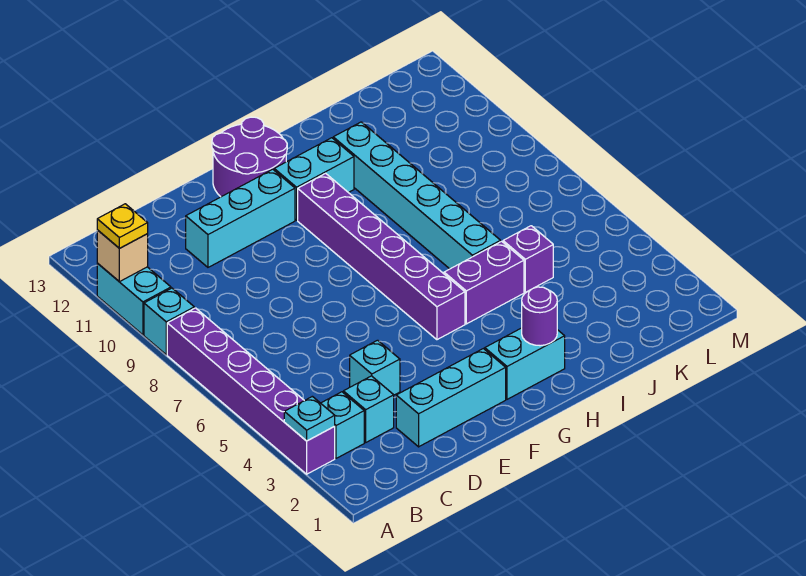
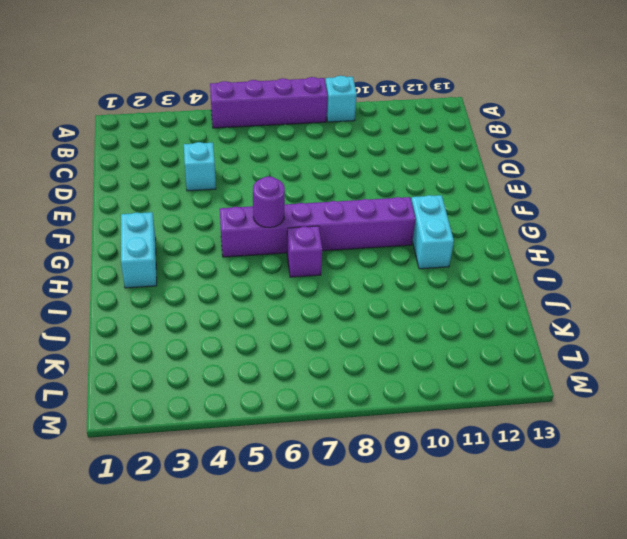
purple 1x4 brick [210,77,328,128] -> purple 1x6 brick [167,308,335,474]
purple 1x1 round brick [253,176,285,228] -> purple 1x1 round brick moved to [522,287,557,346]
purple 1x1 brick [287,226,322,277] -> purple 1x1 brick moved to [503,226,553,292]
none -> cyan 1x2 brick [97,263,171,335]
none -> cyan 1x1 brick [321,392,364,458]
none -> cyan 1x1 brick [343,376,394,442]

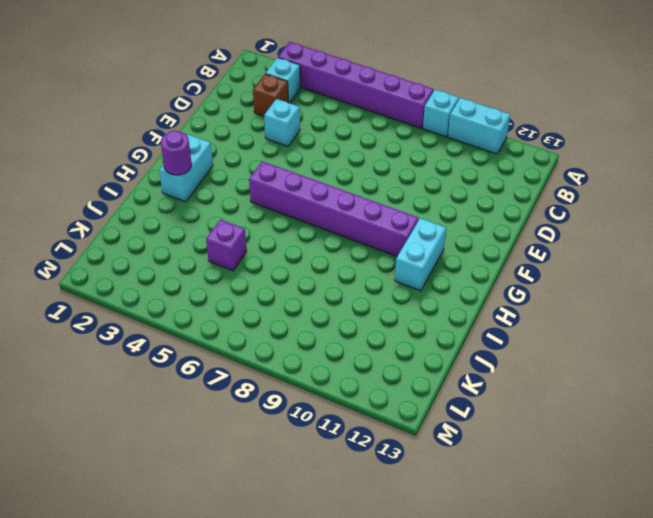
brown 1x1 brick [253,74,288,116] -> cyan 1x1 brick [343,376,394,442]
none -> cyan 1x3 brick [396,349,506,447]
none -> cyan 1x3 brick [186,169,295,267]
none -> purple 2x2 round brick [212,117,287,197]

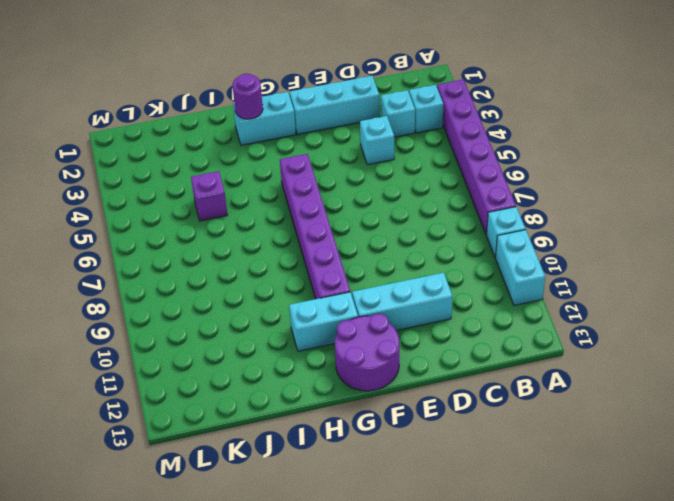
none -> purple 1x2 brick [444,241,524,324]
none -> cyan 1x6 brick [333,122,501,269]
none -> cyan 1x1 plate [284,396,335,441]

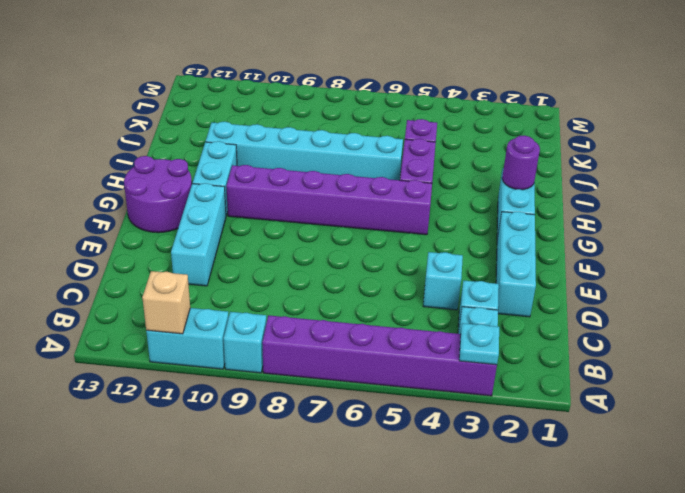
none -> yellow 1x1 plate [97,204,148,248]

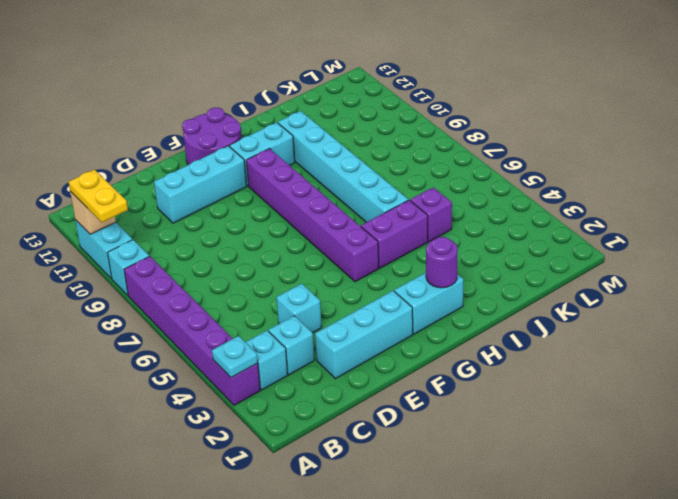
yellow 1x2 plate [69,170,128,222] -> yellow 1x1 plate [97,204,148,248]

